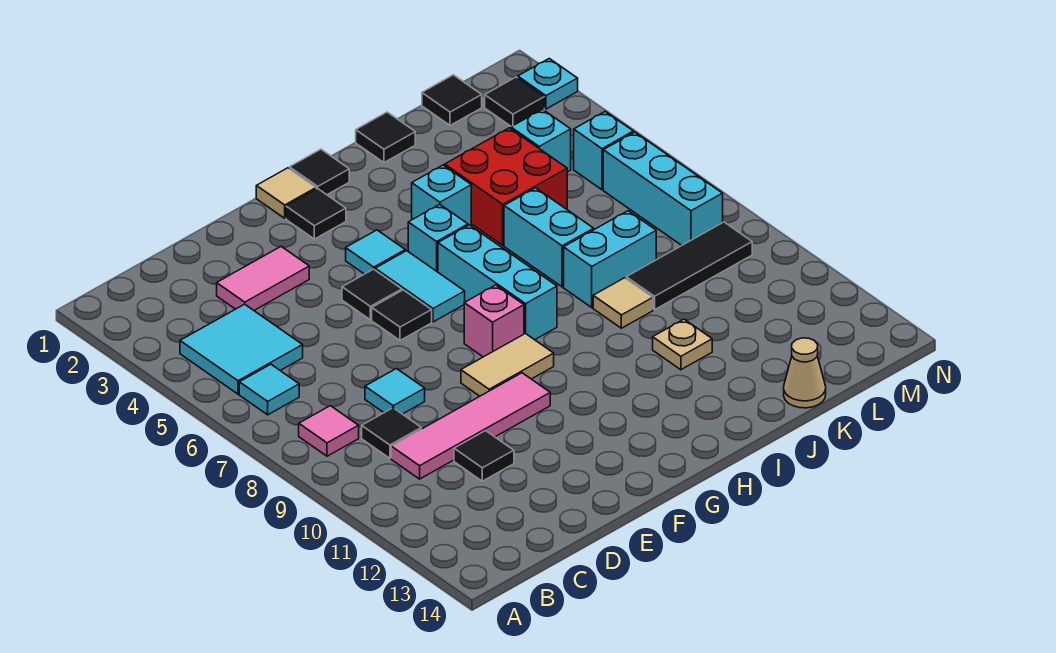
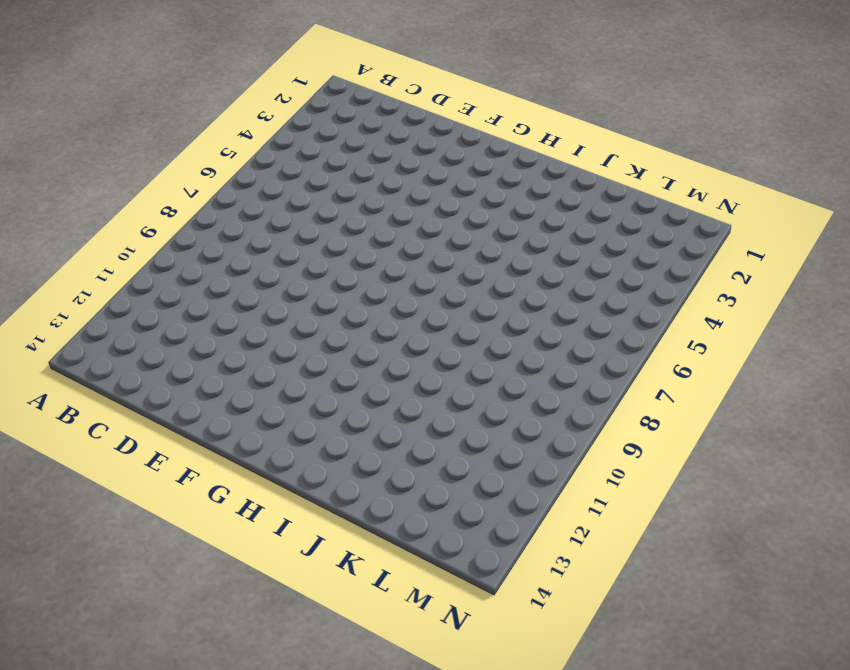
none -> cyan 2x2 tile [180,304,303,394]
none -> cyan 1x1 tile [239,364,299,415]
none -> pink 1x1 tile [299,406,359,456]
none -> black 1x1 tile [362,408,421,458]

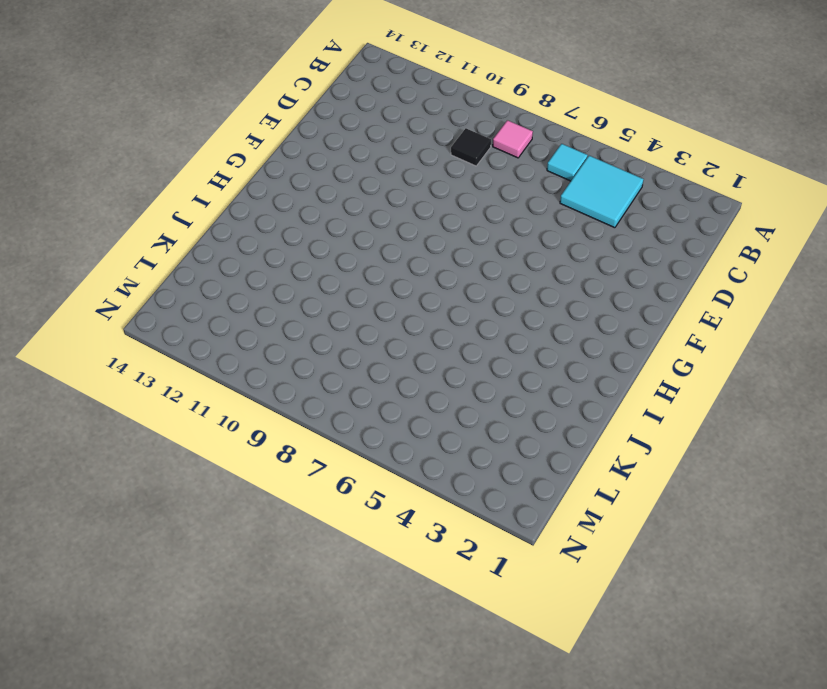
none -> pink 1x4 tile [391,373,550,479]
none -> pink 1x2 tile [217,247,309,310]
none -> cyan 1x1 tile [365,369,425,414]
none -> black 1x1 tile [454,431,514,481]

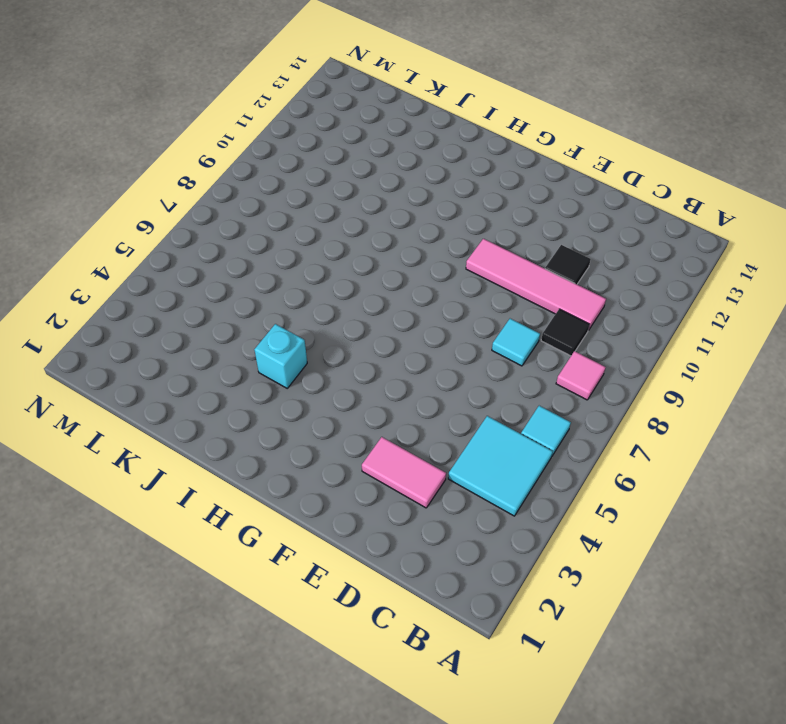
none -> black 1x1 tile [342,269,402,320]
none -> black 1x1 tile [372,290,432,340]
none -> tan 1x2 tile [461,333,554,396]
none -> tan 1x1 tile [256,168,316,218]

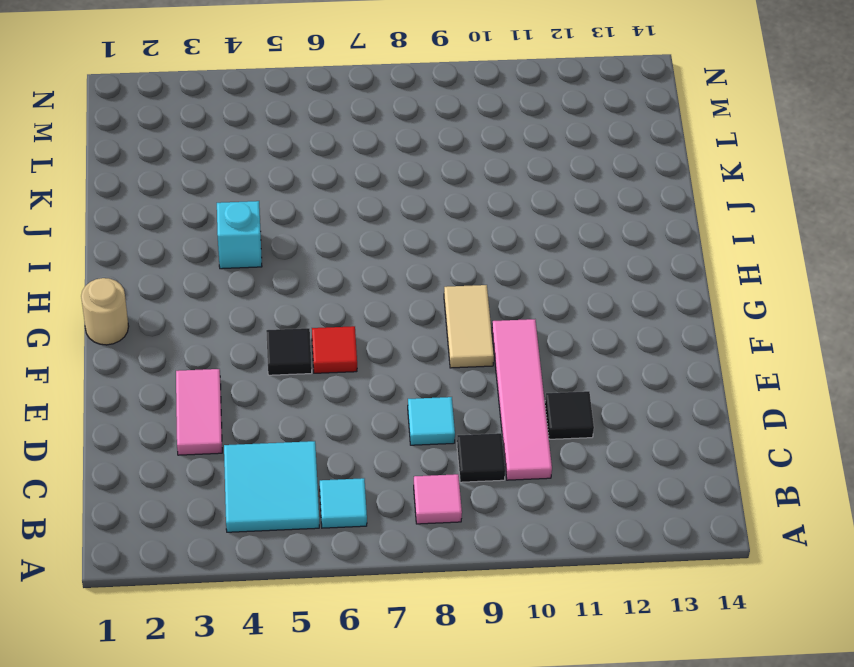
red 1x1 tile [312,326,357,373] -> black 1x1 tile [372,290,432,340]
tan 1x1 round brick [81,278,129,345] -> tan 1x1 tile [256,168,316,218]
none -> black 1x1 tile [286,189,346,239]
none -> cyan 1x1 tile [346,230,405,274]
none -> cyan 1x2 tile [375,251,465,322]
none -> pink 1x1 brick [464,285,524,357]

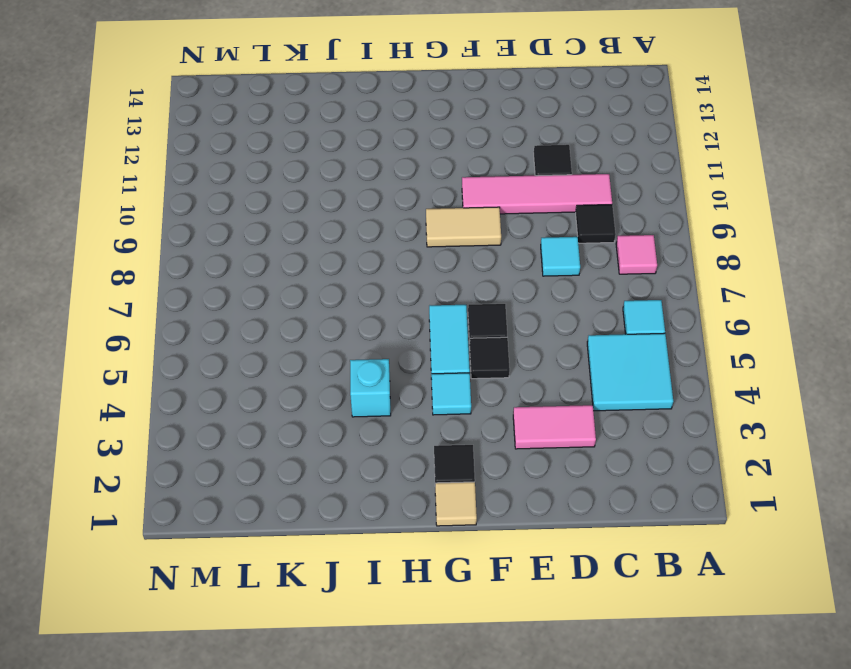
none -> pink 1x1 brick [464,285,524,357]
none -> black 1x1 tile [290,149,349,195]
none -> cyan 1x1 brick [408,204,468,272]
none -> cyan 1x3 brick [438,225,557,340]

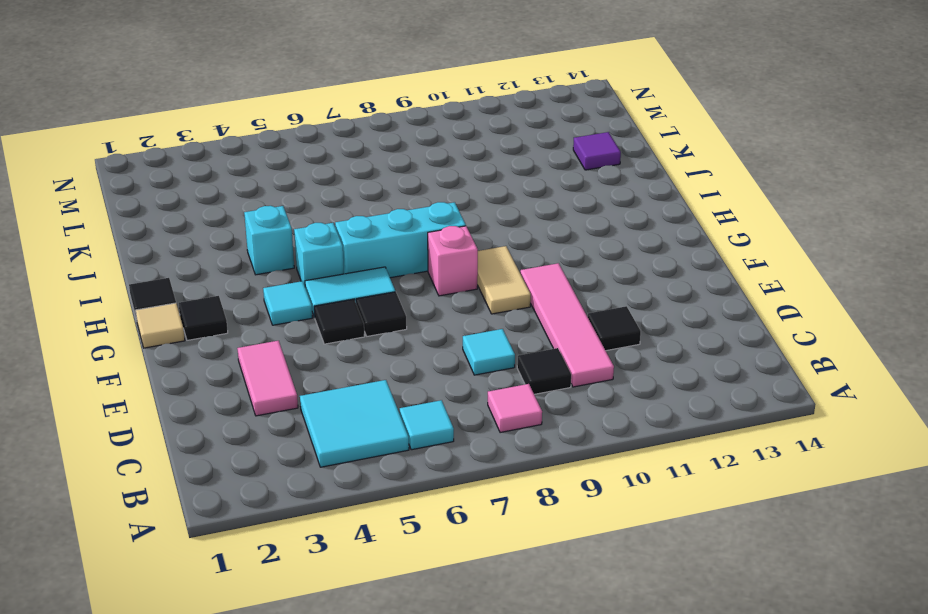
purple 1x1 tile [573,132,621,170] -> none
none -> black 1x1 tile [356,112,415,163]
none -> red 2x2 brick [445,128,567,245]
none -> cyan 1x2 brick [504,188,594,287]
none -> cyan 1x2 brick [564,211,656,307]

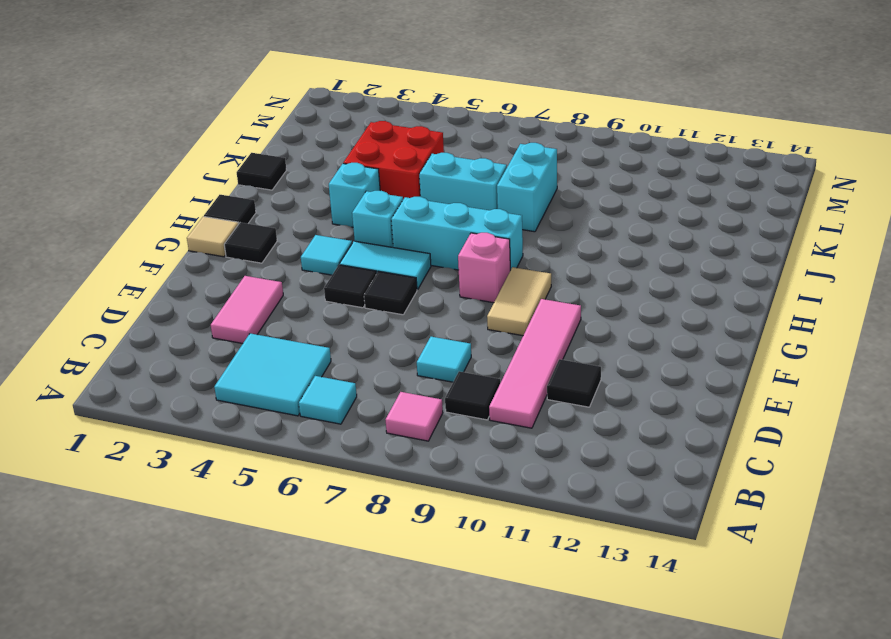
none -> tan 1x1 tile [593,278,653,328]
none -> tan 1x1 plate [653,319,712,370]
none -> black 1x3 tile [626,222,752,310]
none -> tan 1x1 cone [784,338,826,408]

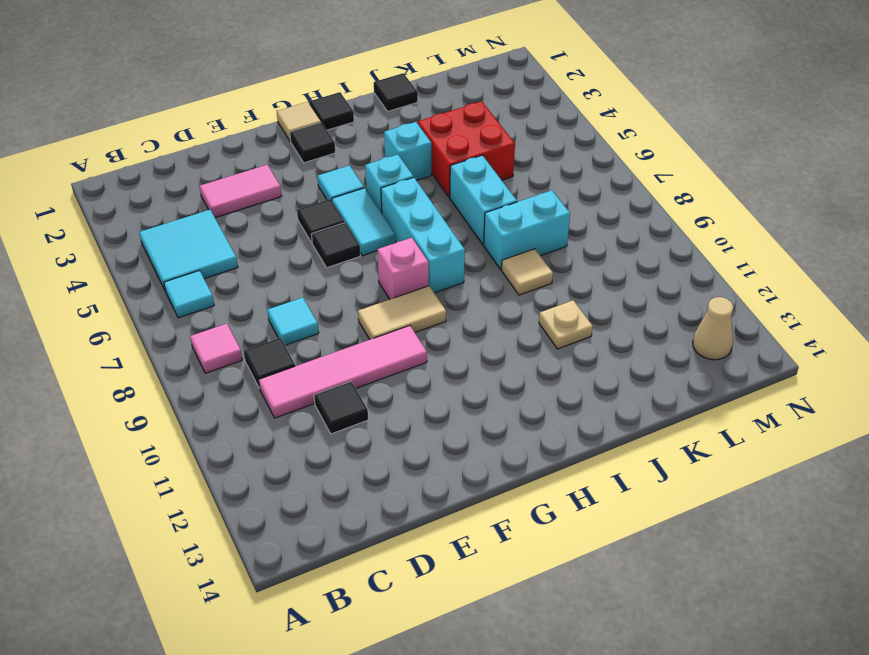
tan 1x1 cone [693,297,734,360] -> tan 1x1 cone moved to [784,338,826,408]
none -> black 1x3 tile [626,222,752,310]
none -> black 1x1 tile [422,75,482,125]
none -> cyan 1x1 brick [511,109,571,172]
none -> black 1x1 tile [485,77,544,127]

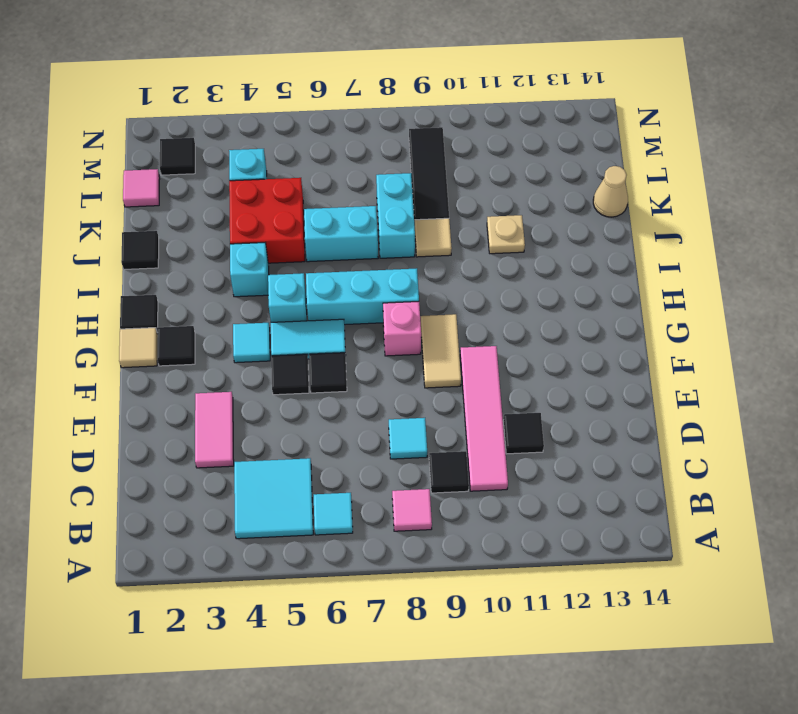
pink 1x1 tile [123,169,160,207] -> black 1x1 tile [422,75,482,125]
none -> cyan 1x1 brick [574,112,633,190]
none -> cyan 1x3 brick [603,132,723,245]
none -> cyan 1x1 plate [518,59,578,109]

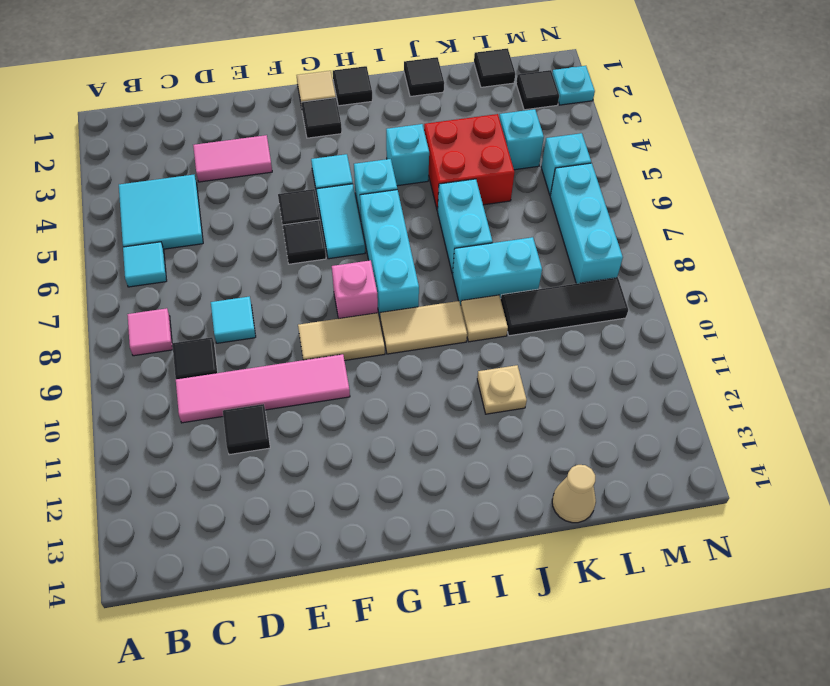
tan 1x2 tile [380,301,467,354] -> none

